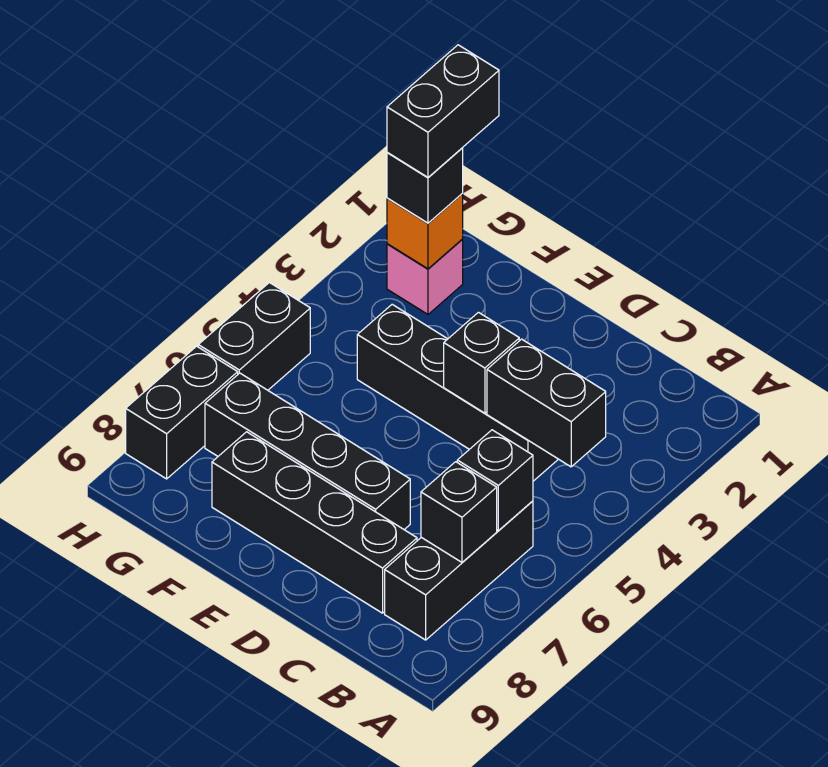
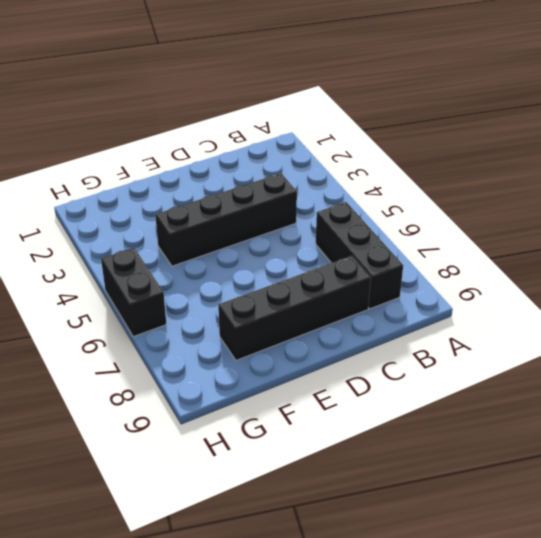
none -> black 1x4 brick [205,373,410,529]
none -> pink 1x1 brick [387,239,463,314]
none -> black 1x2 brick [126,346,238,479]

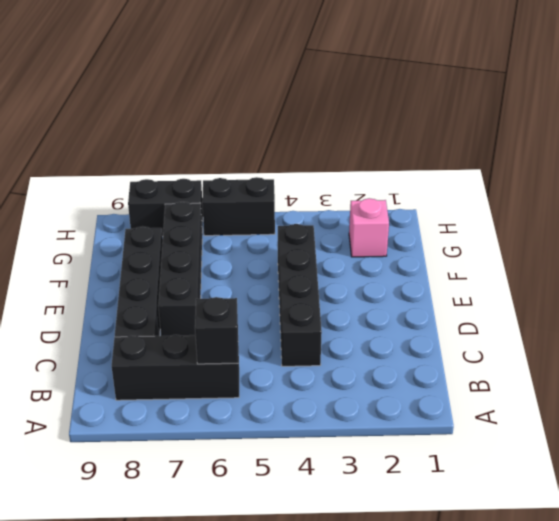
none -> black 1x2 brick [487,339,606,467]
none -> black 1x1 brick [421,462,497,562]
none -> black 1x1 brick [444,312,519,413]

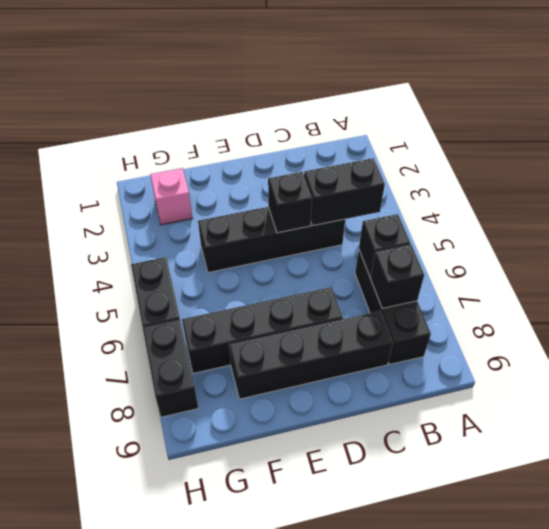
none -> orange 1x1 brick [387,194,463,269]
none -> black 1x1 brick [387,148,463,223]
none -> black 1x2 brick [387,45,499,177]

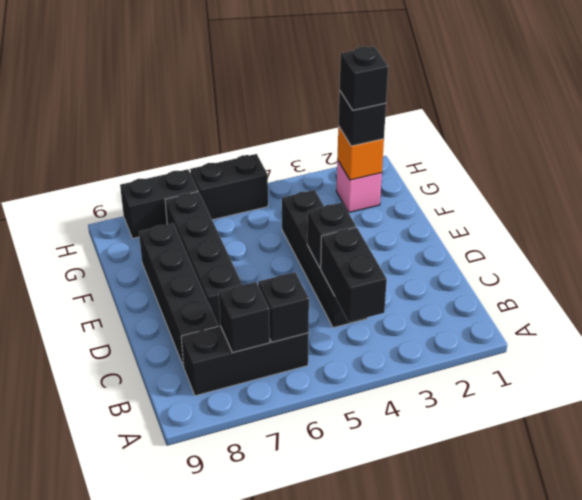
black 1x1 brick [340,46,388,110] -> black 1x2 brick [387,45,499,177]

